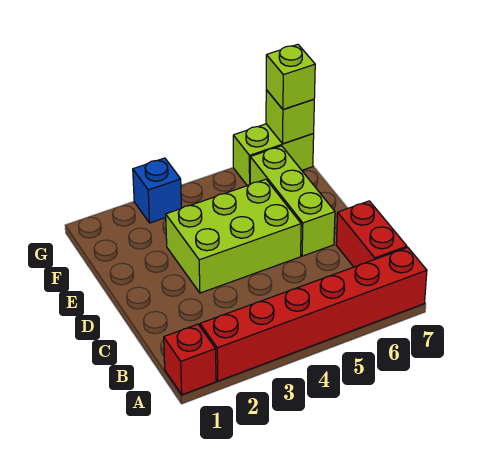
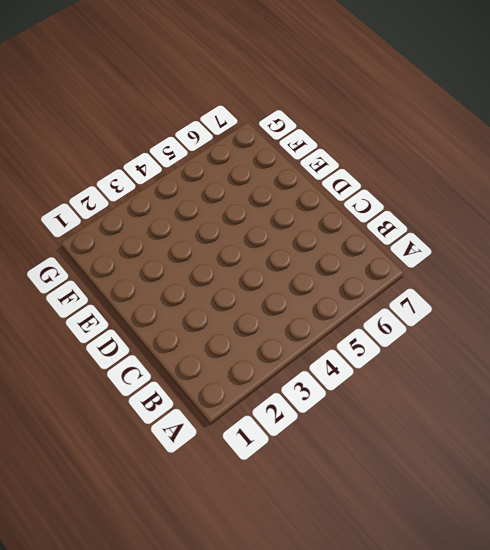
none -> red 1x1 brick [164,324,216,395]
none -> red 1x6 brick [200,248,427,381]

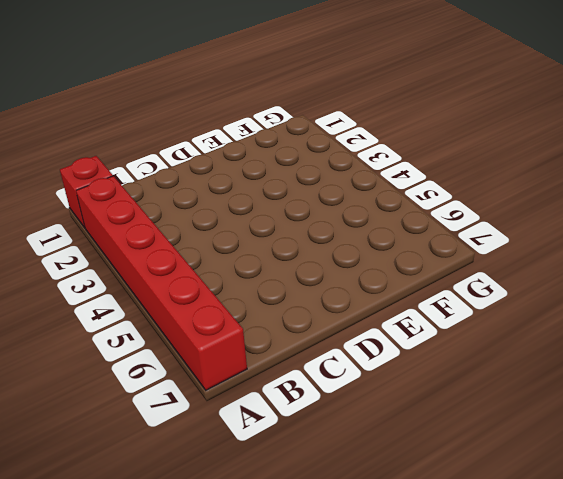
none -> red 1x2 brick [336,201,407,267]
none -> lime 2x3 brick [166,179,301,293]

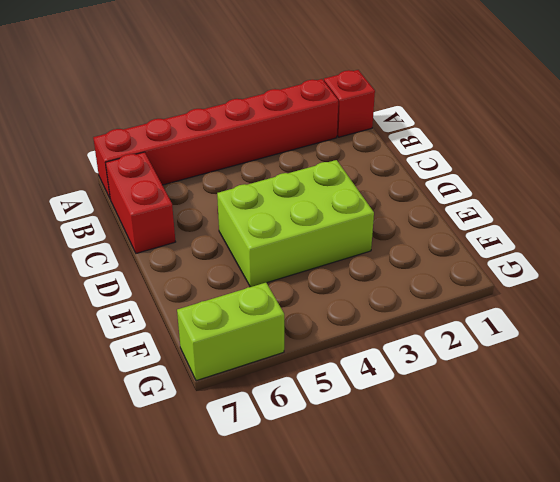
none -> lime 1x3 brick [250,146,335,256]
none -> blue 1x1 brick [133,158,182,223]

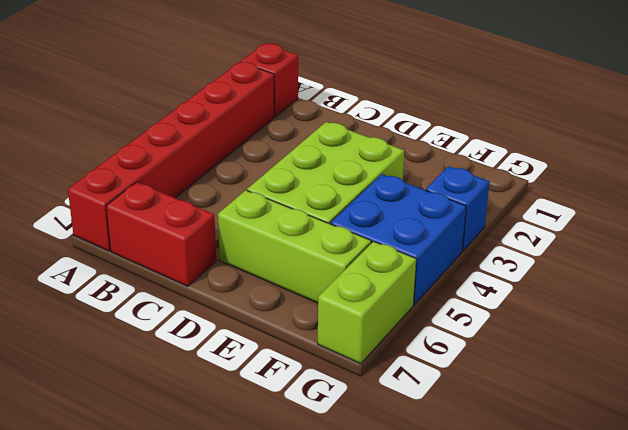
blue 2x2 brick [331,174,466,305] -> none
none -> lime 1x1 brick [266,90,314,144]
none -> lime 1x1 brick [266,44,315,110]

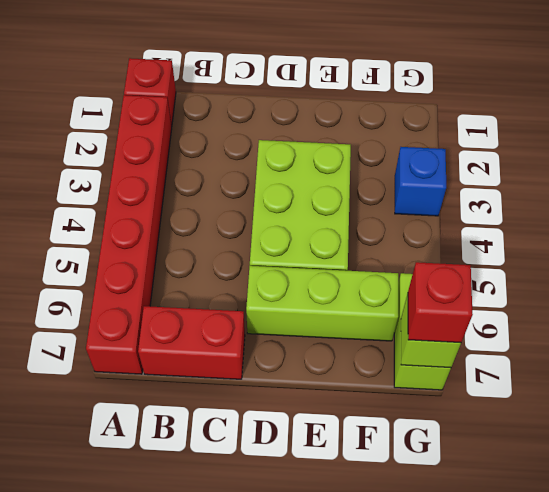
red 1x1 brick [408,262,473,343] -> lime 1x1 brick [266,44,315,110]

